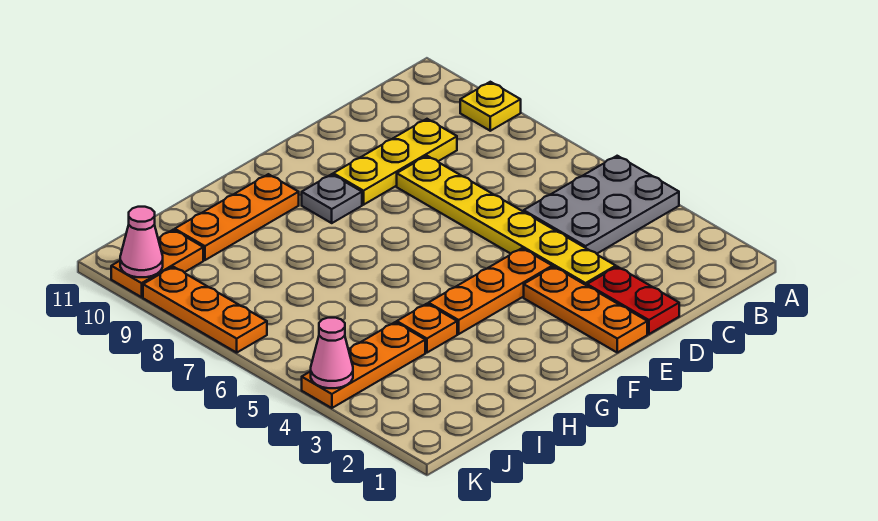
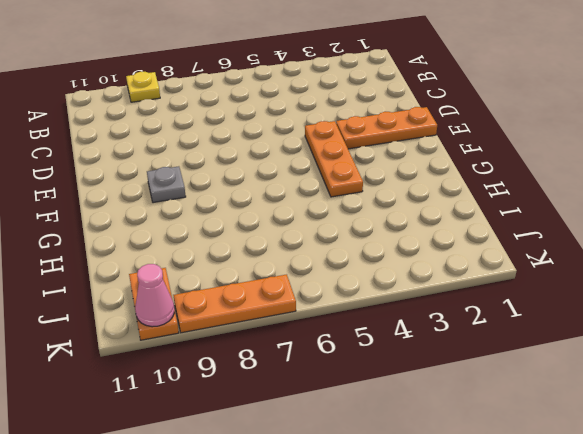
none -> grey 2x3 plate [524,156,679,254]
none -> yellow 1x3 plate [333,119,457,205]
none -> red 1x2 plate [587,267,679,334]

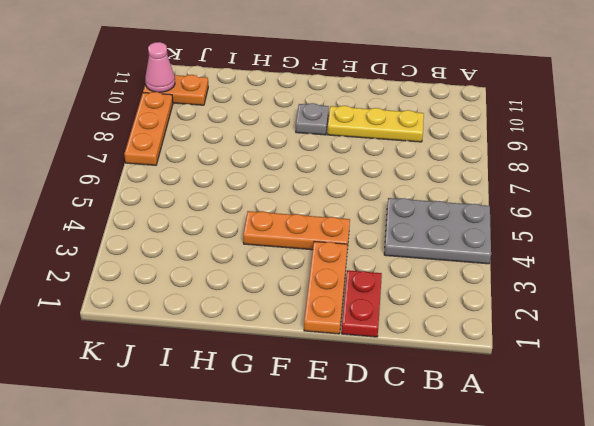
none -> yellow 1x1 plate [460,82,521,131]
none -> yellow 1x6 plate [397,156,616,286]
none -> orange 1x3 plate [175,174,299,260]

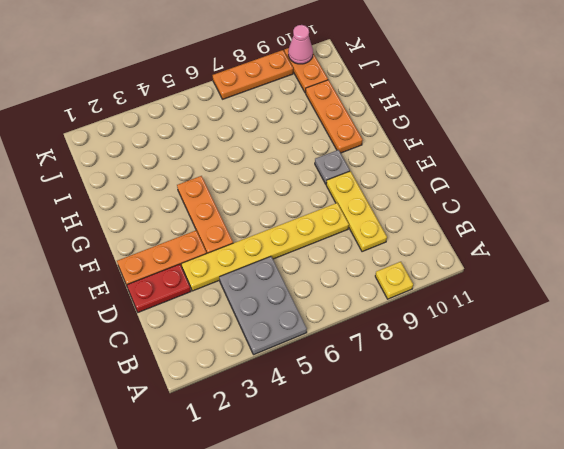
none -> orange 1x1 plate [397,304,457,353]
none -> orange 1x3 plate [302,322,425,408]
none -> pink 1x1 cone [311,318,353,388]

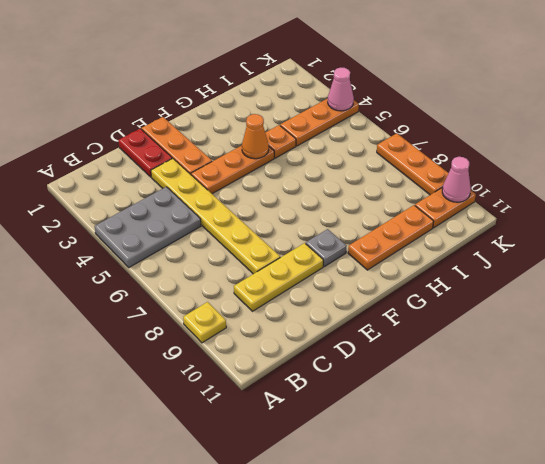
orange 1x1 cone [242,114,269,159] -> none

